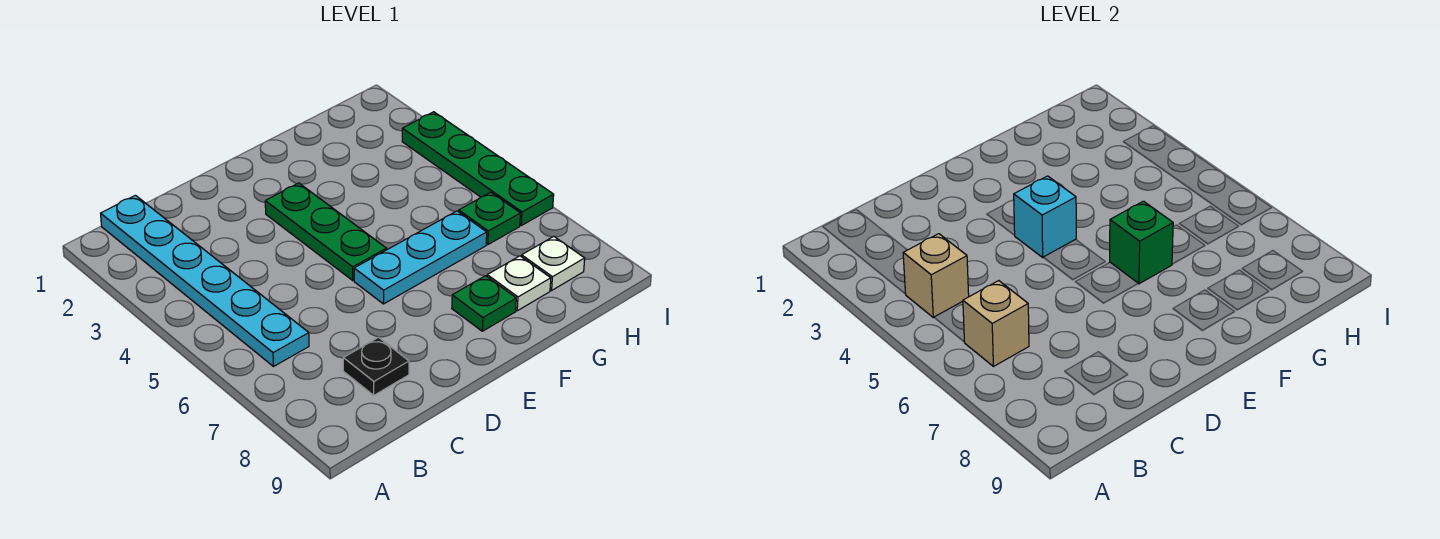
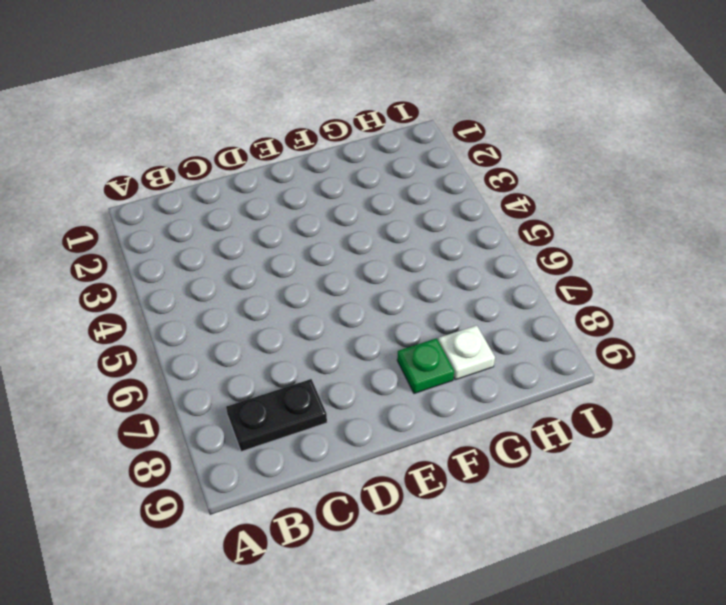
black 1x2 plate [226,379,327,452] -> black 1x1 plate [343,337,409,395]
none -> cyan 1x6 plate [101,195,309,367]
none -> green 1x3 plate [265,183,386,280]
none -> cyan 1x3 plate [354,211,487,304]

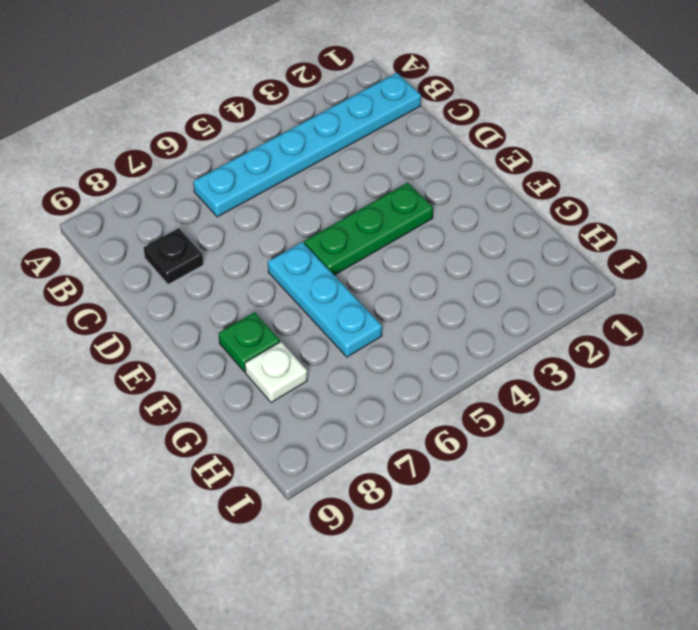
none -> green 1x1 plate [459,192,520,244]
none -> white 1x1 plate [522,236,585,290]
none -> green 1x4 plate [402,112,554,225]

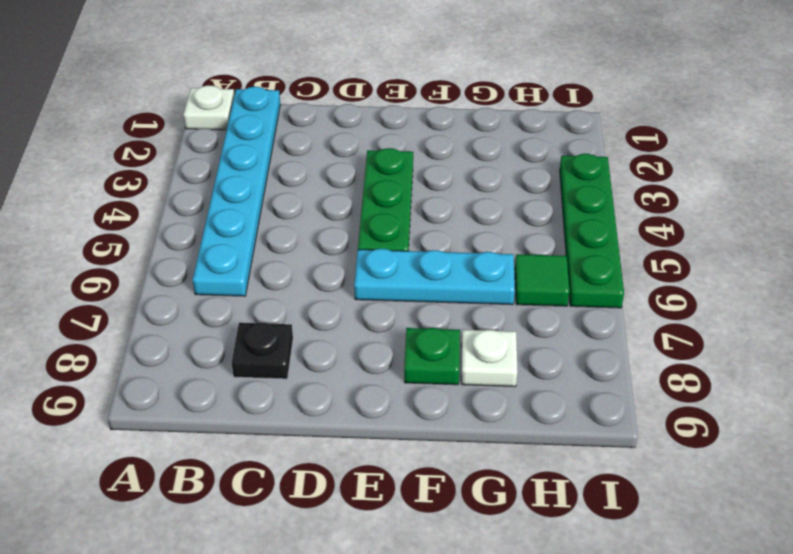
white 1x1 plate [183,85,234,130] -> white 1x1 plate moved to [522,236,585,290]
green 1x1 tile [515,254,569,306] -> green 1x1 plate [459,192,520,244]
none -> tan 1x1 brick [903,234,969,318]
none -> tan 1x1 brick [963,281,1029,367]
none -> cyan 1x1 brick [1014,176,1076,257]

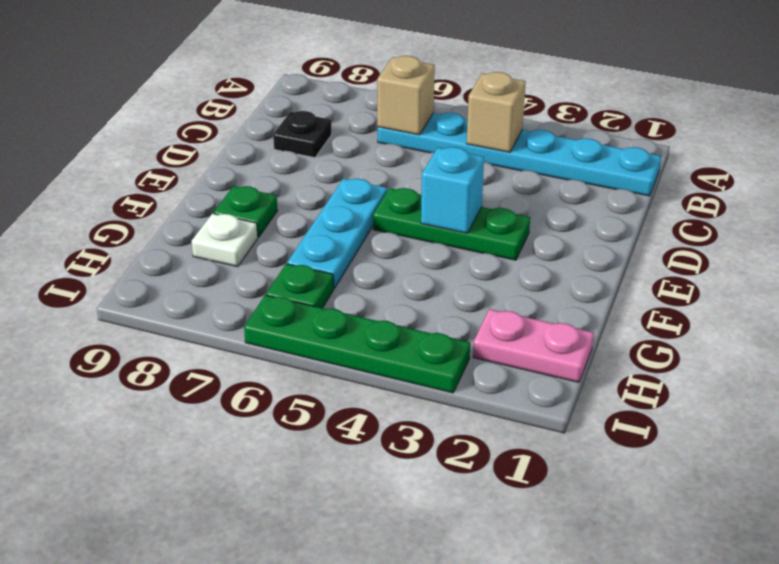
pink 1x2 plate [473,309,594,382] -> none
none -> white 1x1 plate [522,236,585,290]
none -> green 1x1 brick [1110,201,1173,284]

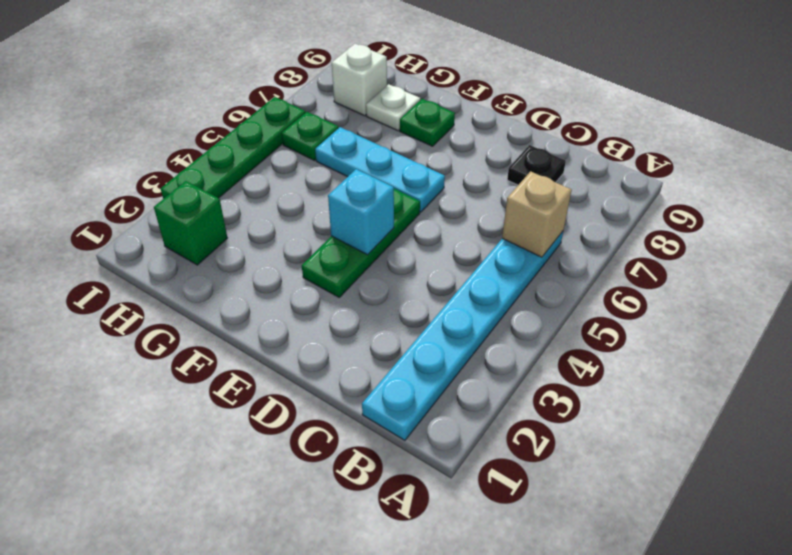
green 1x1 brick [154,181,227,265] -> green 1x1 brick moved to [1110,201,1173,284]
white 1x1 brick [332,44,387,116] -> white 1x1 plate [522,236,585,290]
none -> tan 1x1 brick [903,234,969,318]

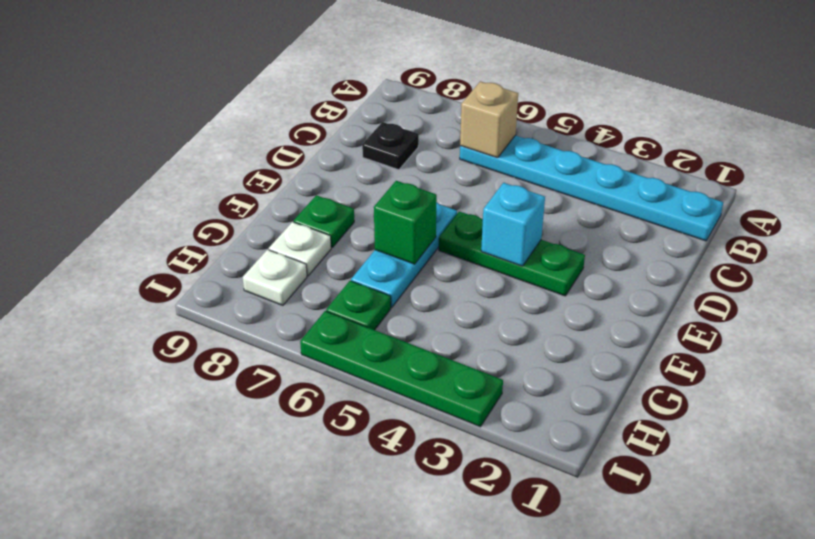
none -> tan 1x1 brick [903,234,969,318]

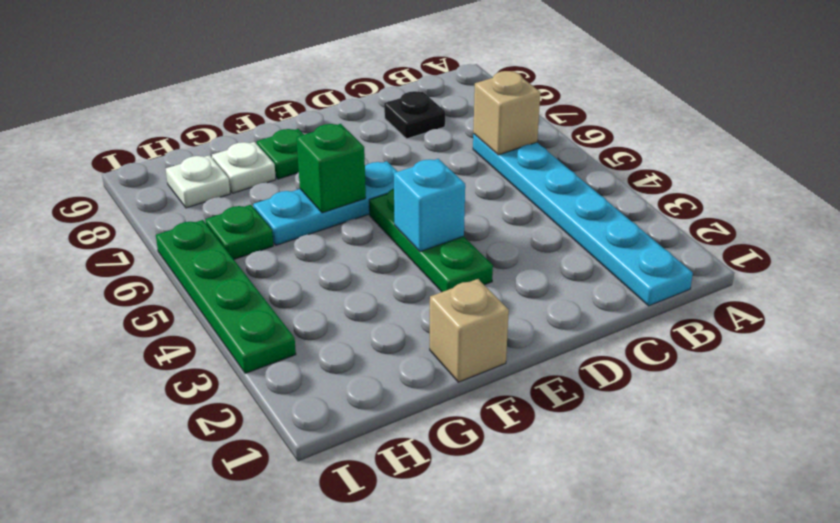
tan 1x1 brick [430,279,509,382] -> tan 1x1 brick moved to [903,234,969,318]

